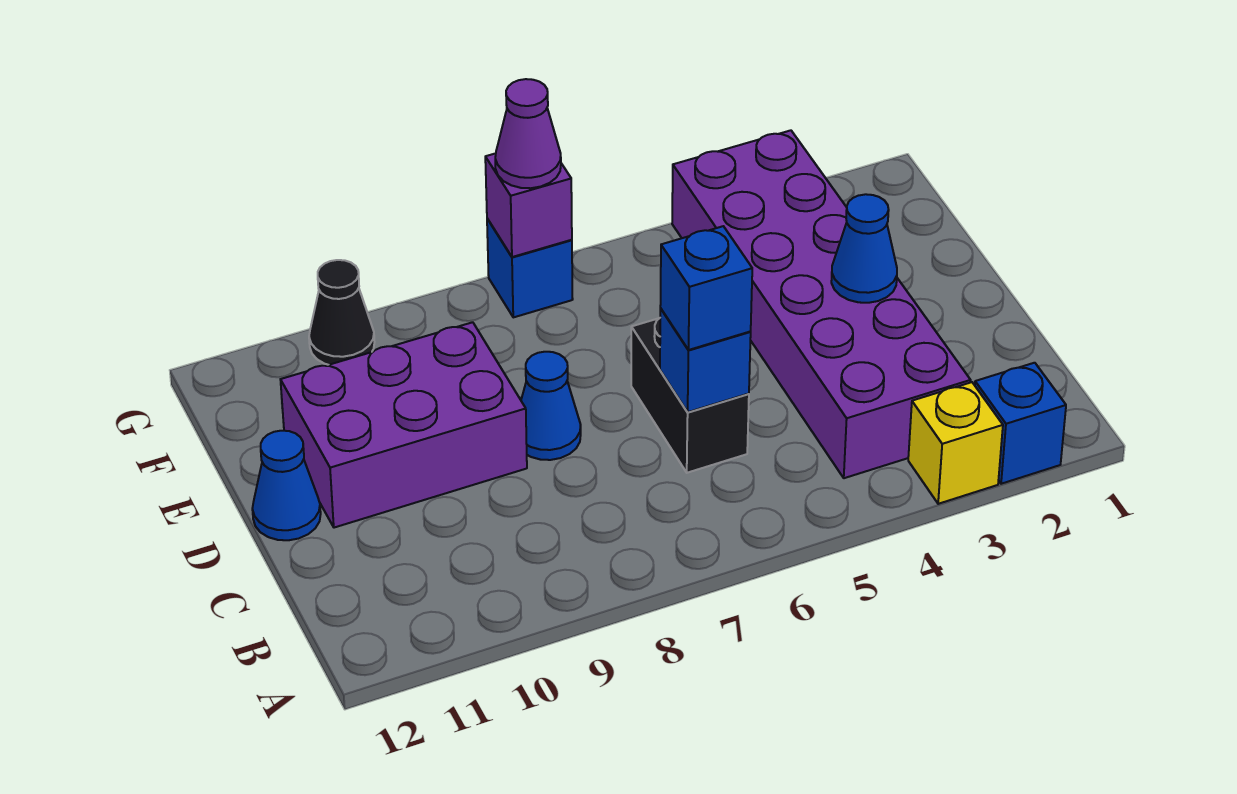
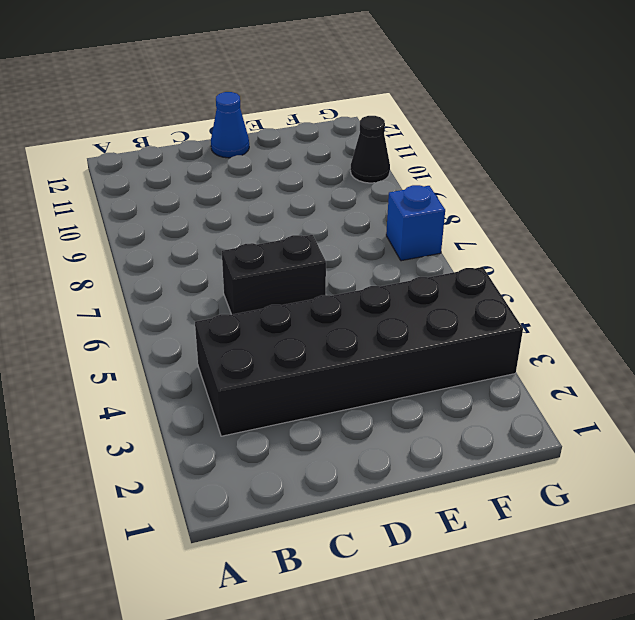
black 2x6 brick [195,267,523,436] -> purple 2x6 brick [672,130,971,478]
none -> blue 1x1 brick [975,363,1066,484]
none -> yellow 1x1 brick [908,382,1003,504]
none -> blue 1x1 cone [521,352,581,460]

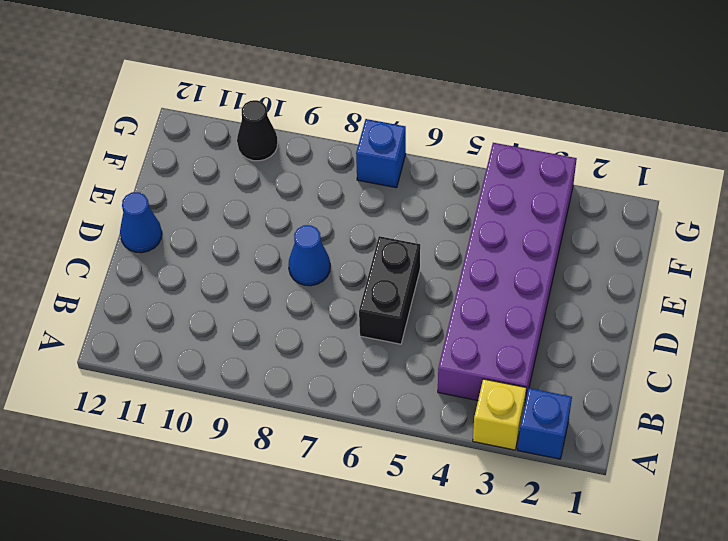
none -> purple 2x3 brick [280,322,527,528]
none -> blue 1x1 brick [660,309,751,412]
none -> blue 1x1 cone [831,194,897,303]

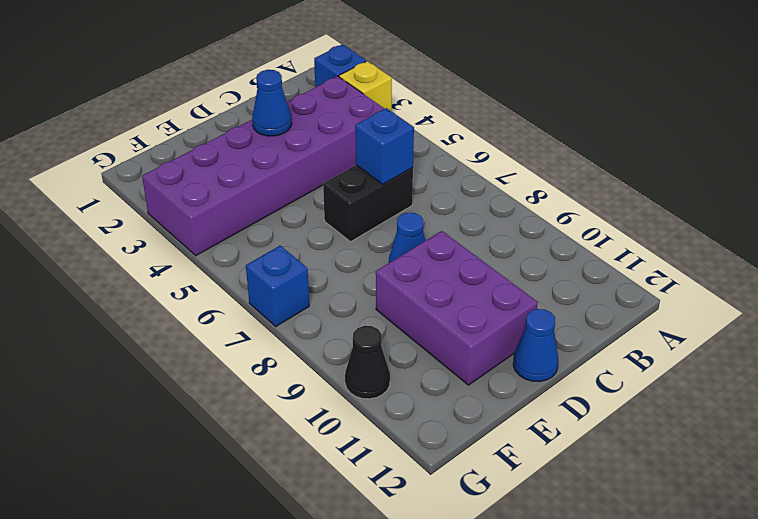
none -> purple 1x1 brick [485,154,572,257]
none -> blue 1x1 brick [660,226,752,350]
none -> purple 1x1 cone [495,79,561,188]

